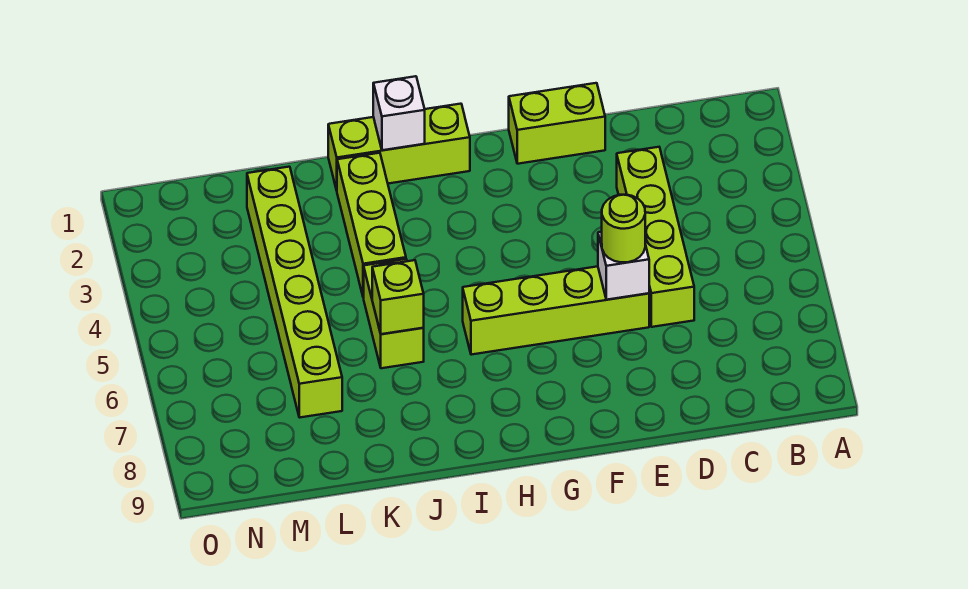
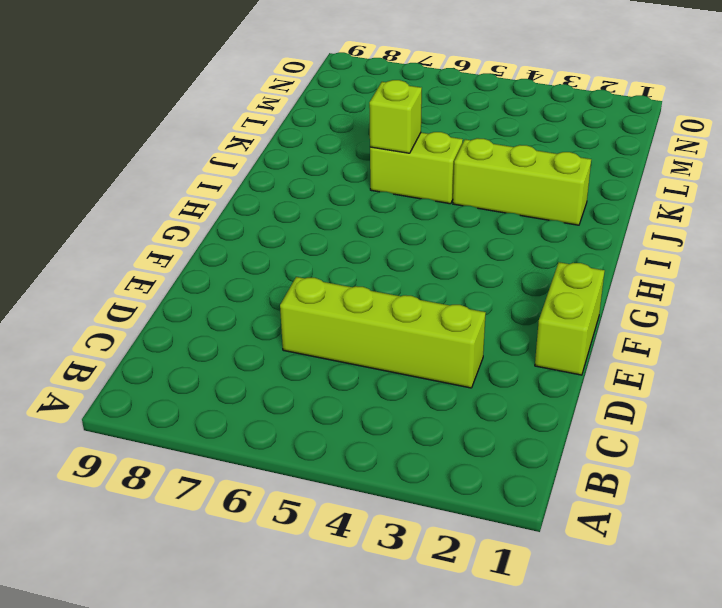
none -> lime 1x4 brick [463,266,649,355]
none -> lime 1x3 brick [328,104,470,190]

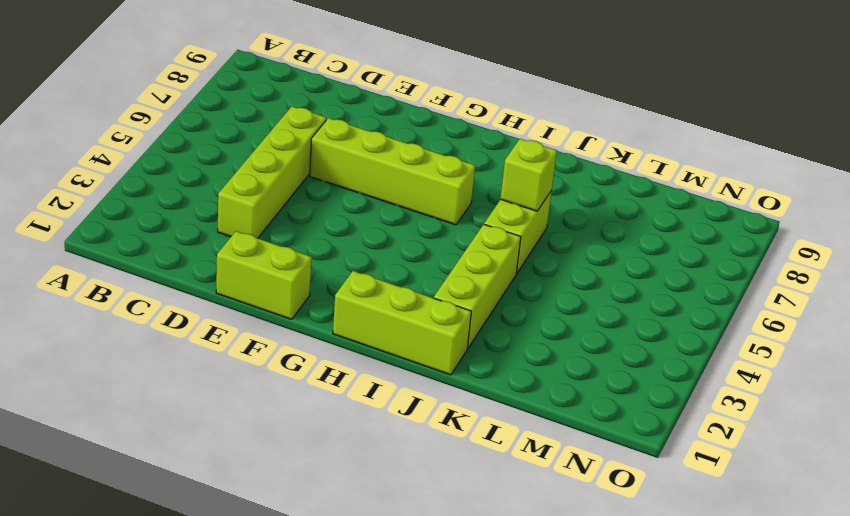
none -> lime 1x6 brick [247,167,342,418]
none -> white 1x1 brick [598,232,649,300]

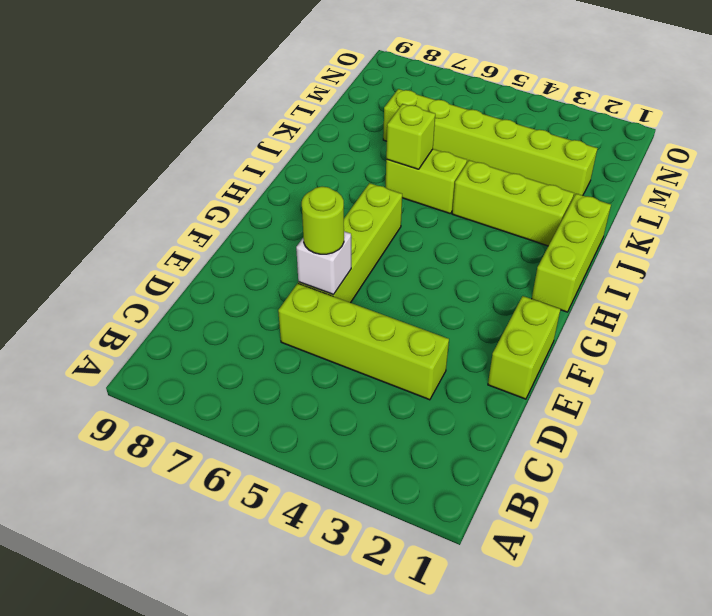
none -> white 1x1 brick [373,76,425,150]

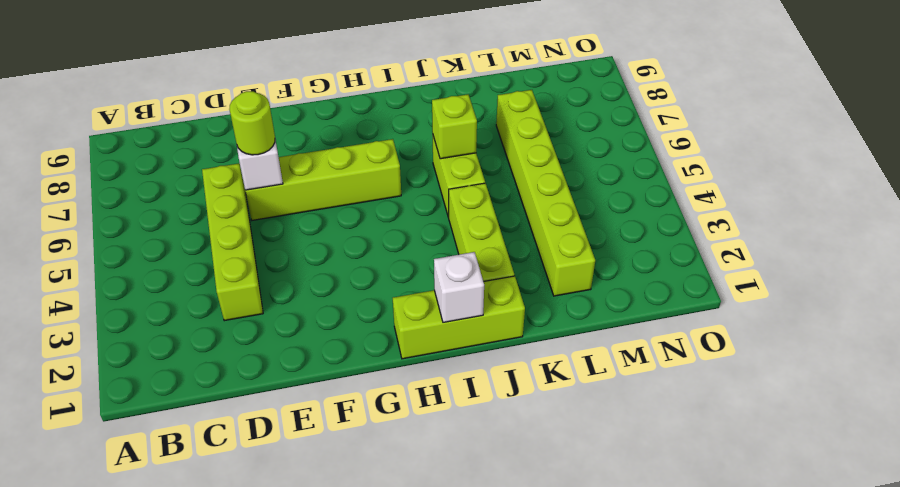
none -> lime 1x2 brick [509,83,605,164]

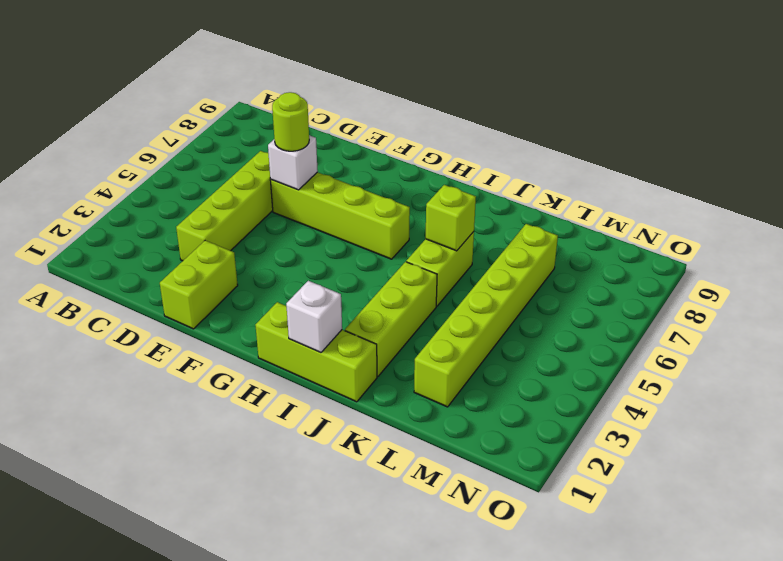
lime 1x2 brick [160,240,238,329] -> lime 1x2 brick turned to [509,83,605,164]

